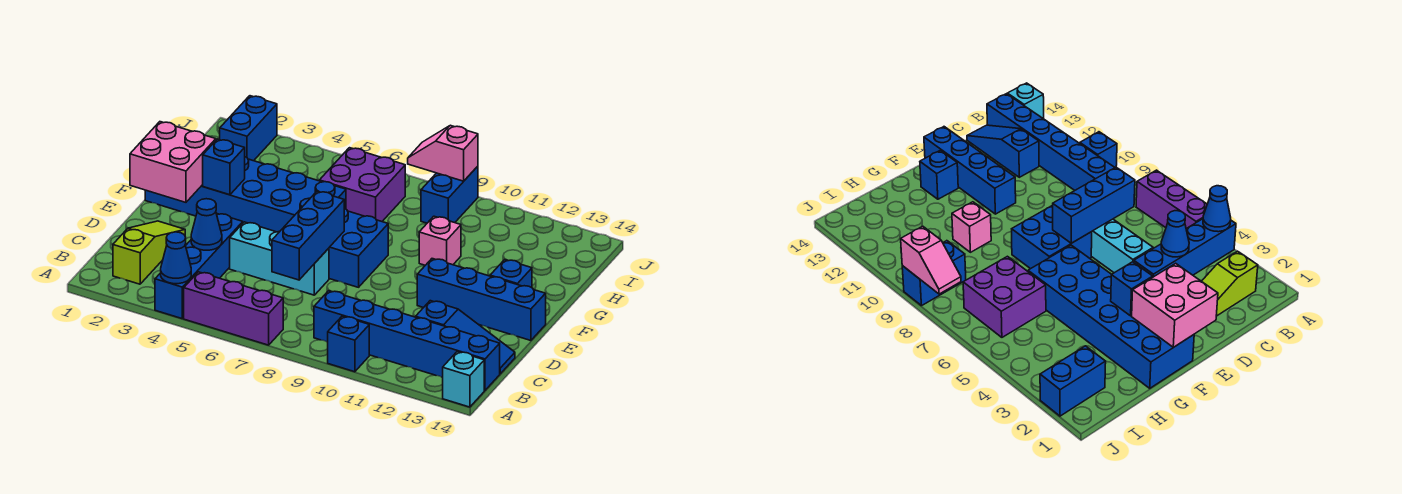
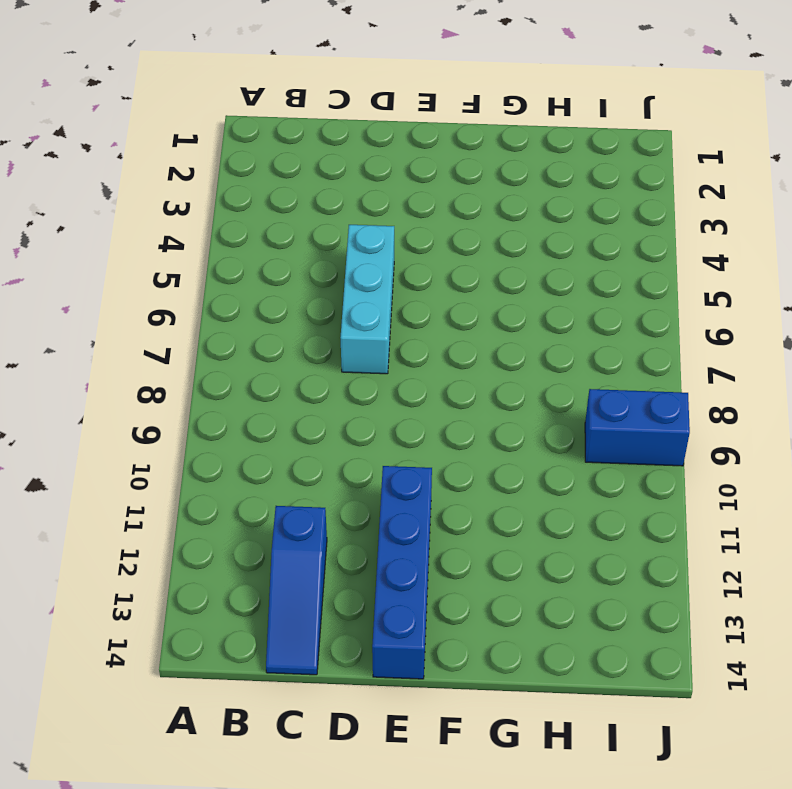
none -> blue 1x4 brick [155,213,243,319]
none -> purple 1x3 brick [184,272,283,345]
none -> blue 1x1 brick [328,316,369,372]

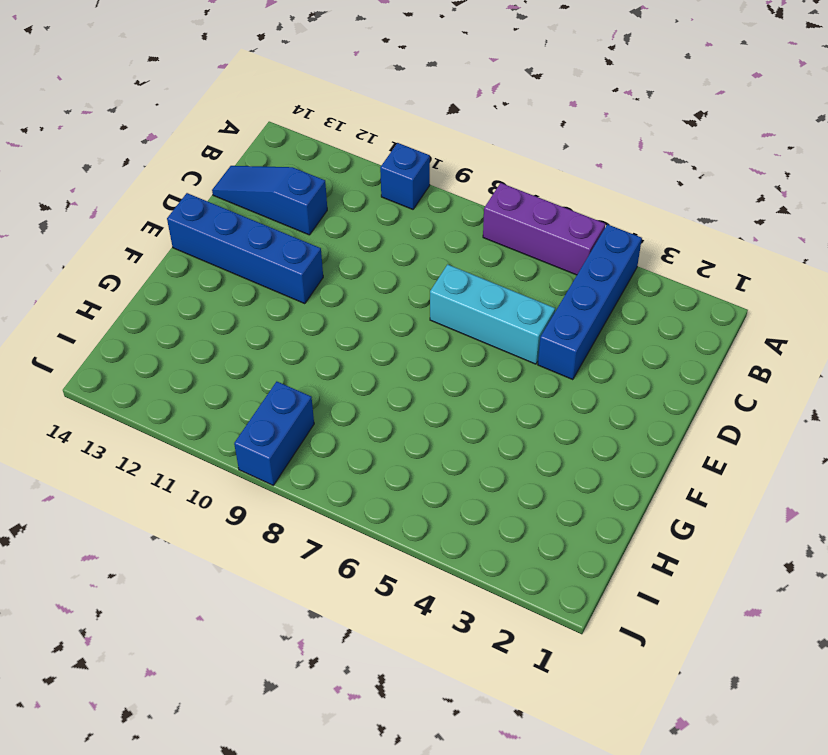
none -> cyan 1x1 brick [442,352,484,407]
none -> lime 1x3 slope [113,221,185,284]
none -> blue 1x6 brick [314,291,500,390]

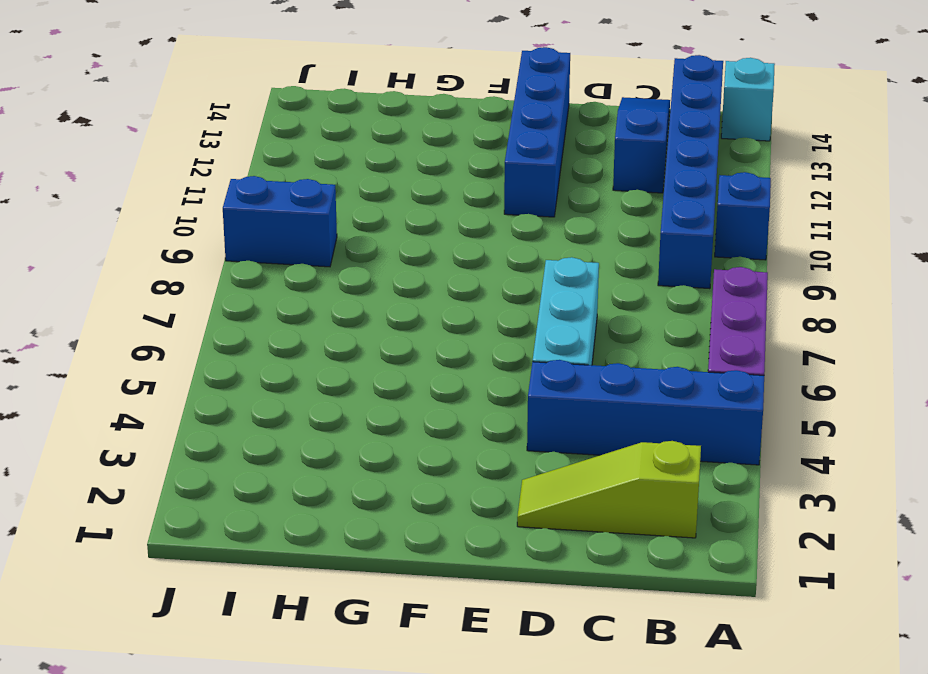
none -> blue 2x2 brick [329,209,388,287]
none -> blue 2x6 brick [145,157,346,232]
none -> blue 1x1 brick [490,260,532,288]

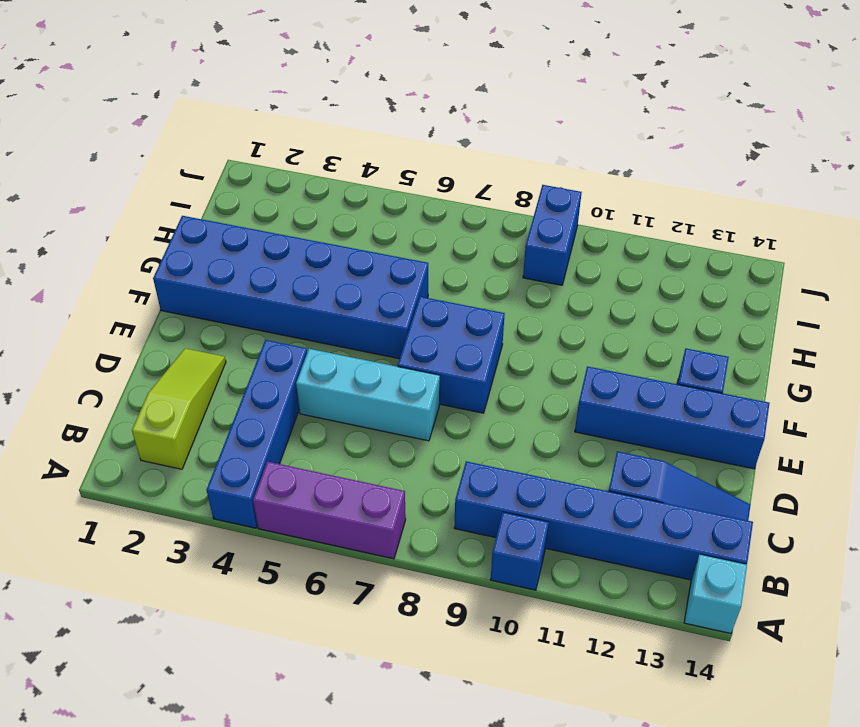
none -> pink 1x1 brick [419,216,461,265]
none -> purple 2x2 brick [319,148,405,221]
none -> blue 1x2 brick [220,96,277,161]

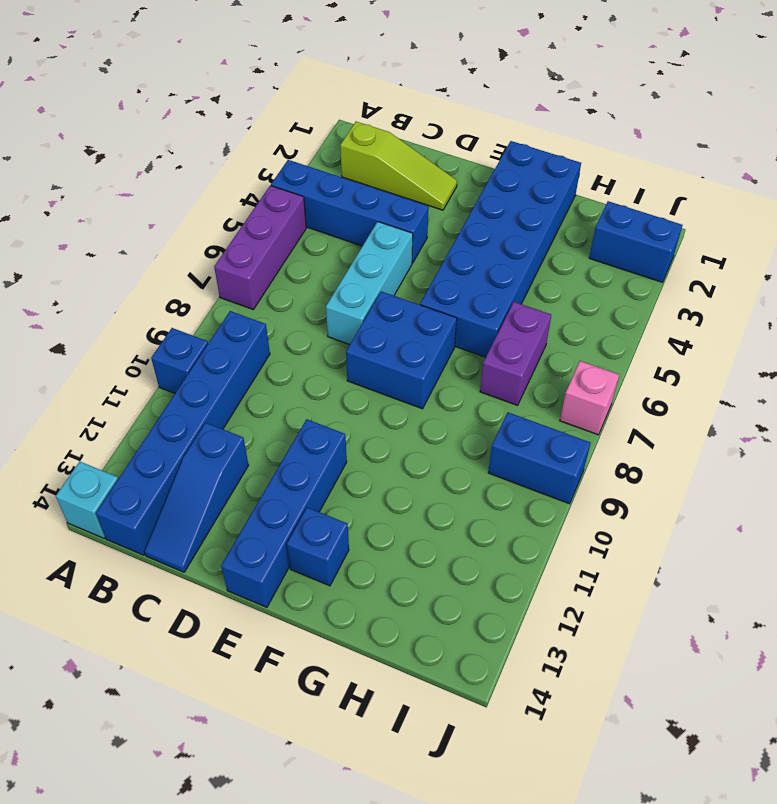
purple 1x2 brick [480,302,551,405] -> purple 2x2 brick [319,148,405,221]
pink 1x1 brick [560,361,619,435] -> pink 1x1 brick moved to [419,216,461,265]
none -> blue 1x1 cone [161,232,191,284]
none -> blue 1x1 cone [191,199,222,250]
none -> blue 1x3 brick [272,191,344,280]

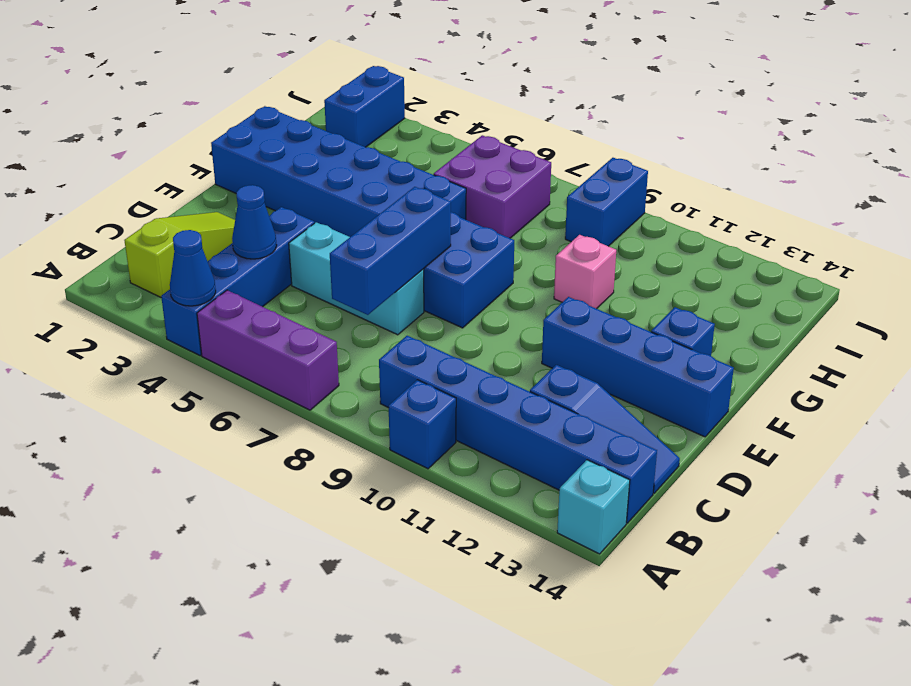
none -> pink 2x2 brick [130,122,216,202]
none -> blue 1x1 brick [203,139,245,195]
none -> pink 1x2 slope [408,125,478,181]

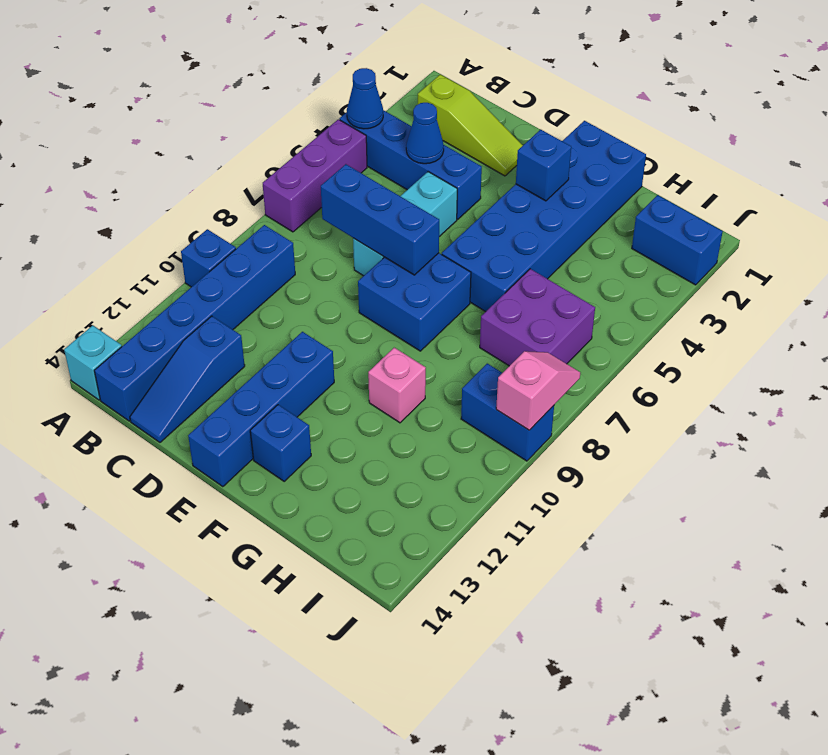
none -> pink 2x2 brick [130,122,216,202]

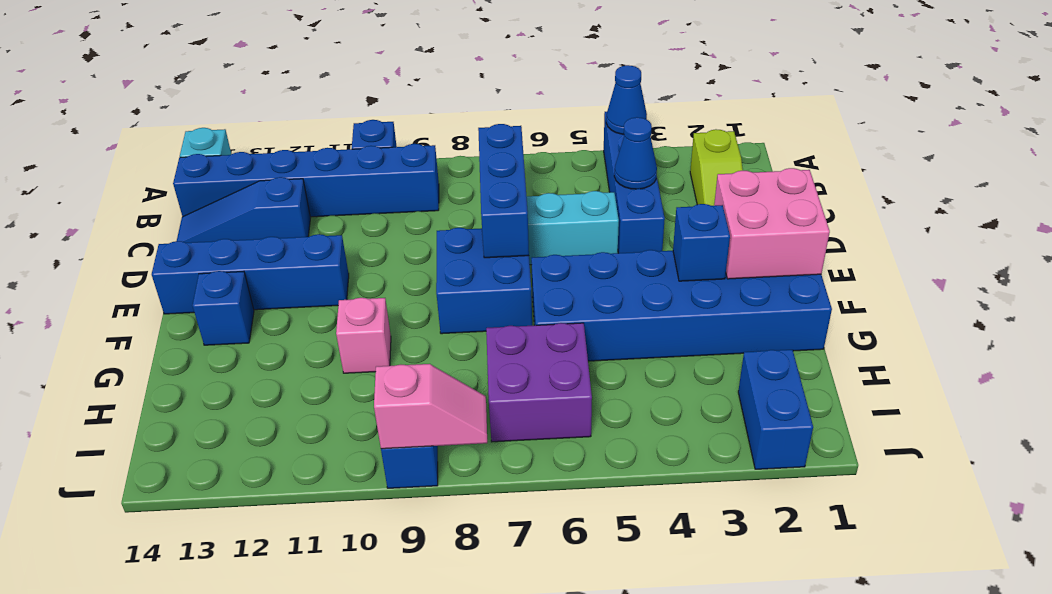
none -> purple 1x3 brick [184,272,283,345]

